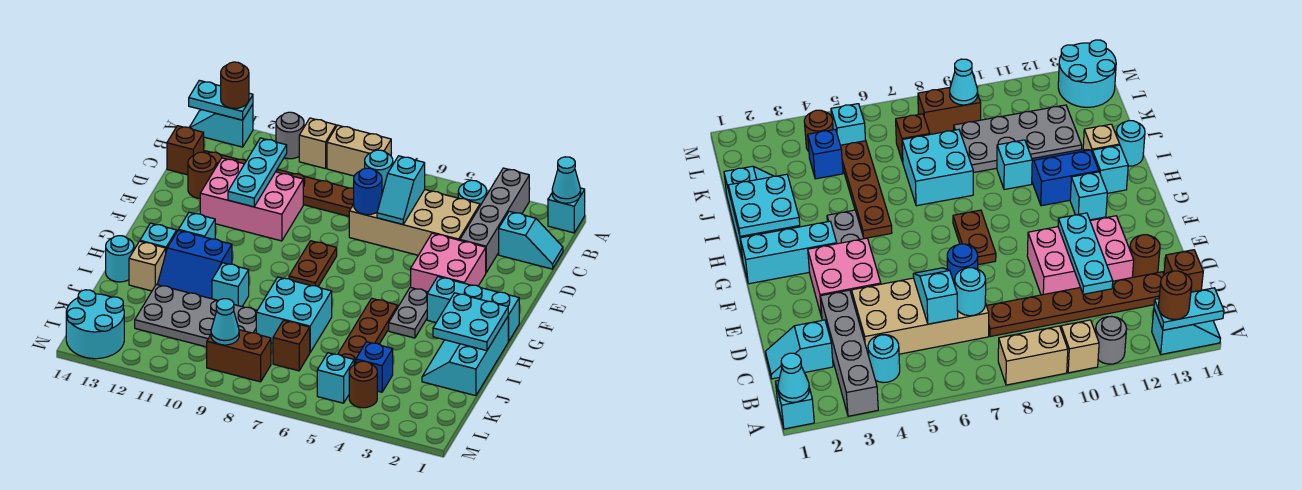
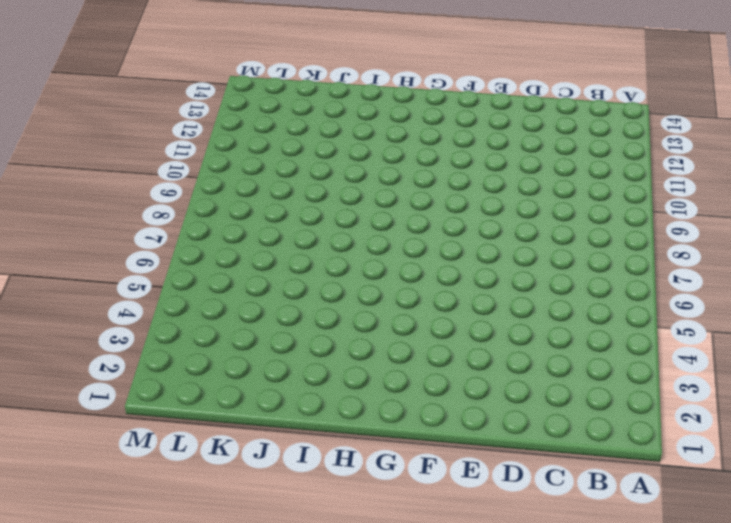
none -> cyan 1x1 brick [548,188,585,233]
none -> grey 1x4 brick [460,168,529,272]
none -> tan 1x2 brick [327,125,391,176]
none -> tan 1x1 brick [299,118,336,169]

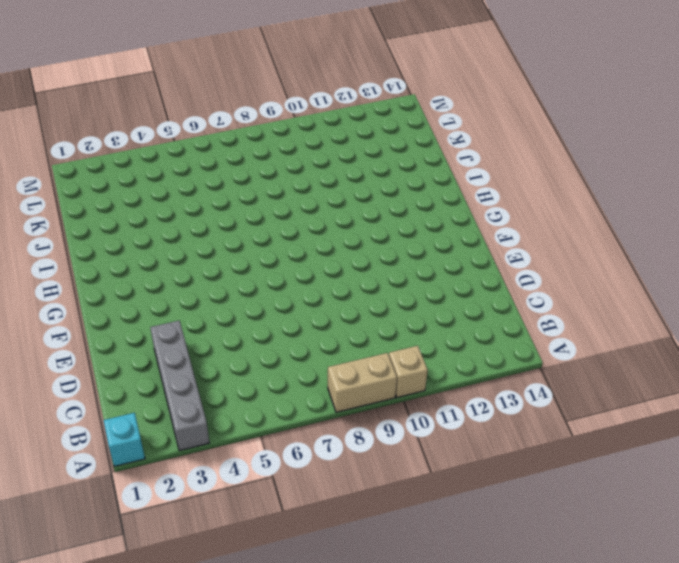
none -> grey 1x1 round brick [276,112,304,159]
none -> cyan 1x2 slope [189,104,253,147]
none -> cyan 1x1 round brick [458,180,487,206]
none -> cyan 1x2 slope [499,211,563,269]

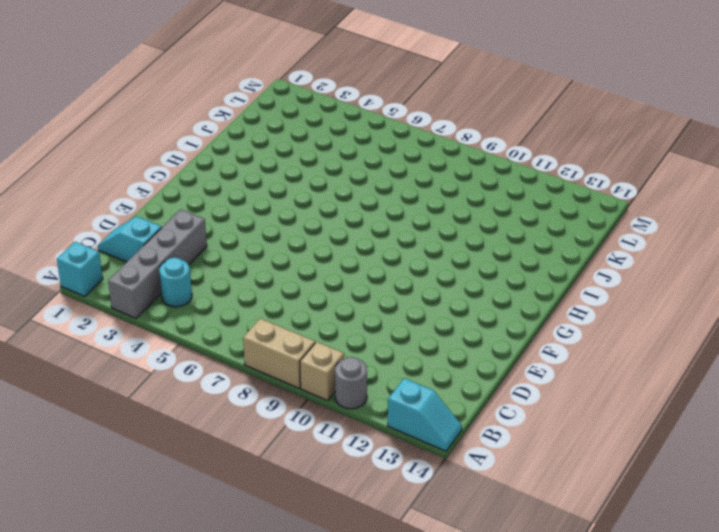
none -> tan 2x4 brick [349,190,480,255]
none -> brown 1x6 plate [204,151,354,216]
none -> brown 1x1 brick [167,126,204,175]
none -> pink 2x3 brick [200,158,303,241]

